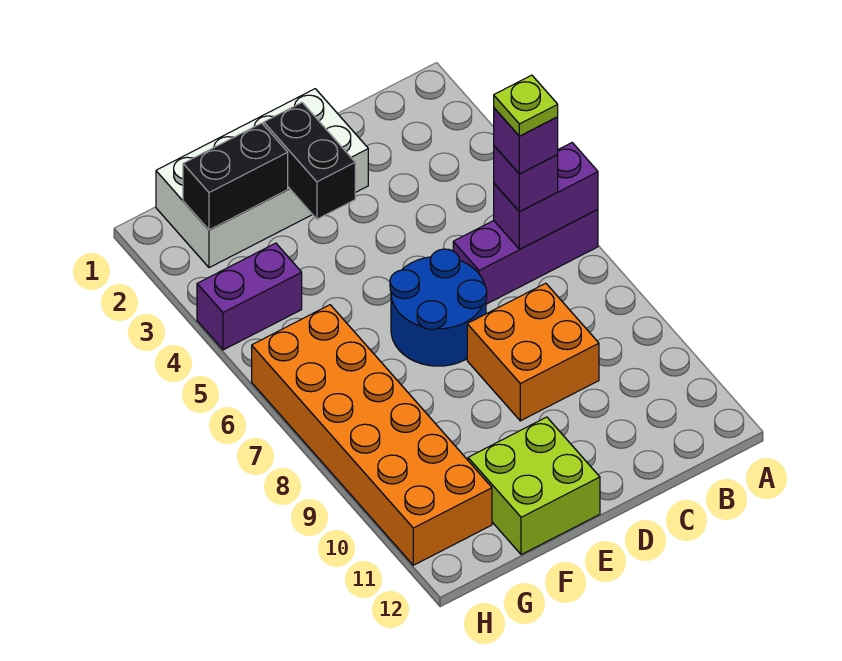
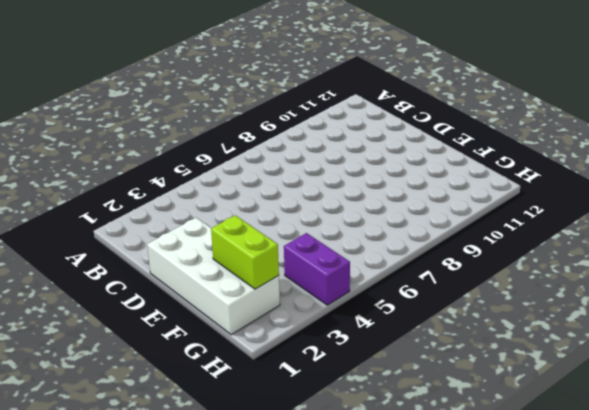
lime 1x2 brick [211,215,279,289] -> black 1x2 brick [183,123,288,230]
none -> purple 1x3 brick [453,210,598,304]
none -> orange 2x2 brick [467,283,599,421]
none -> blue 2x2 round brick [390,249,487,366]

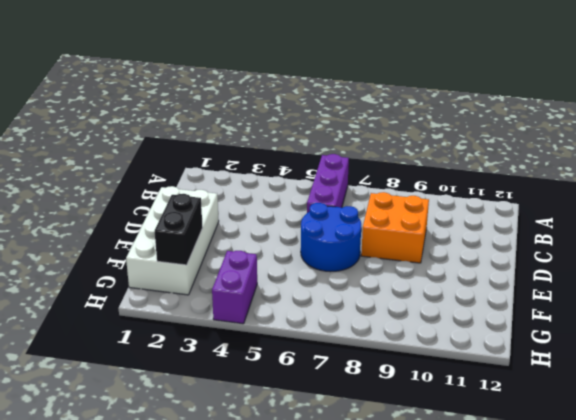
none -> lime 2x2 brick [468,417,600,555]
none -> orange 2x6 brick [252,305,492,565]
none -> purple 1x2 brick [494,143,598,249]

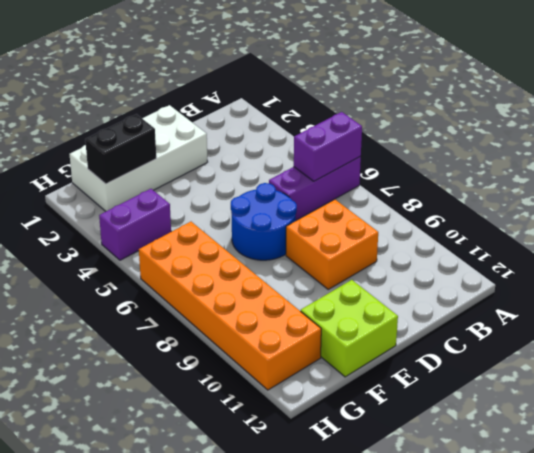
none -> black 1x2 brick [264,103,355,219]
none -> purple 1x1 brick [494,146,558,212]
none -> purple 1x1 brick [494,108,558,174]

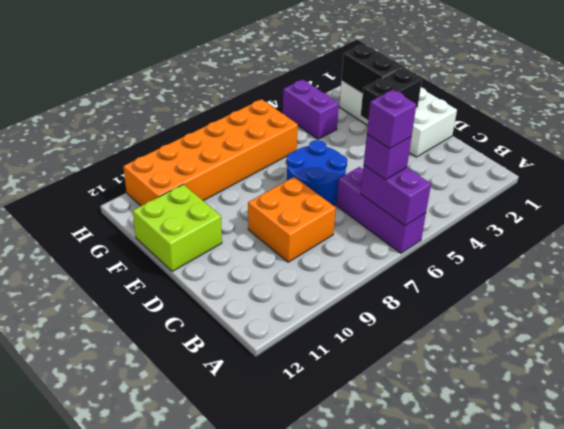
none -> lime 1x1 plate [494,75,558,136]

